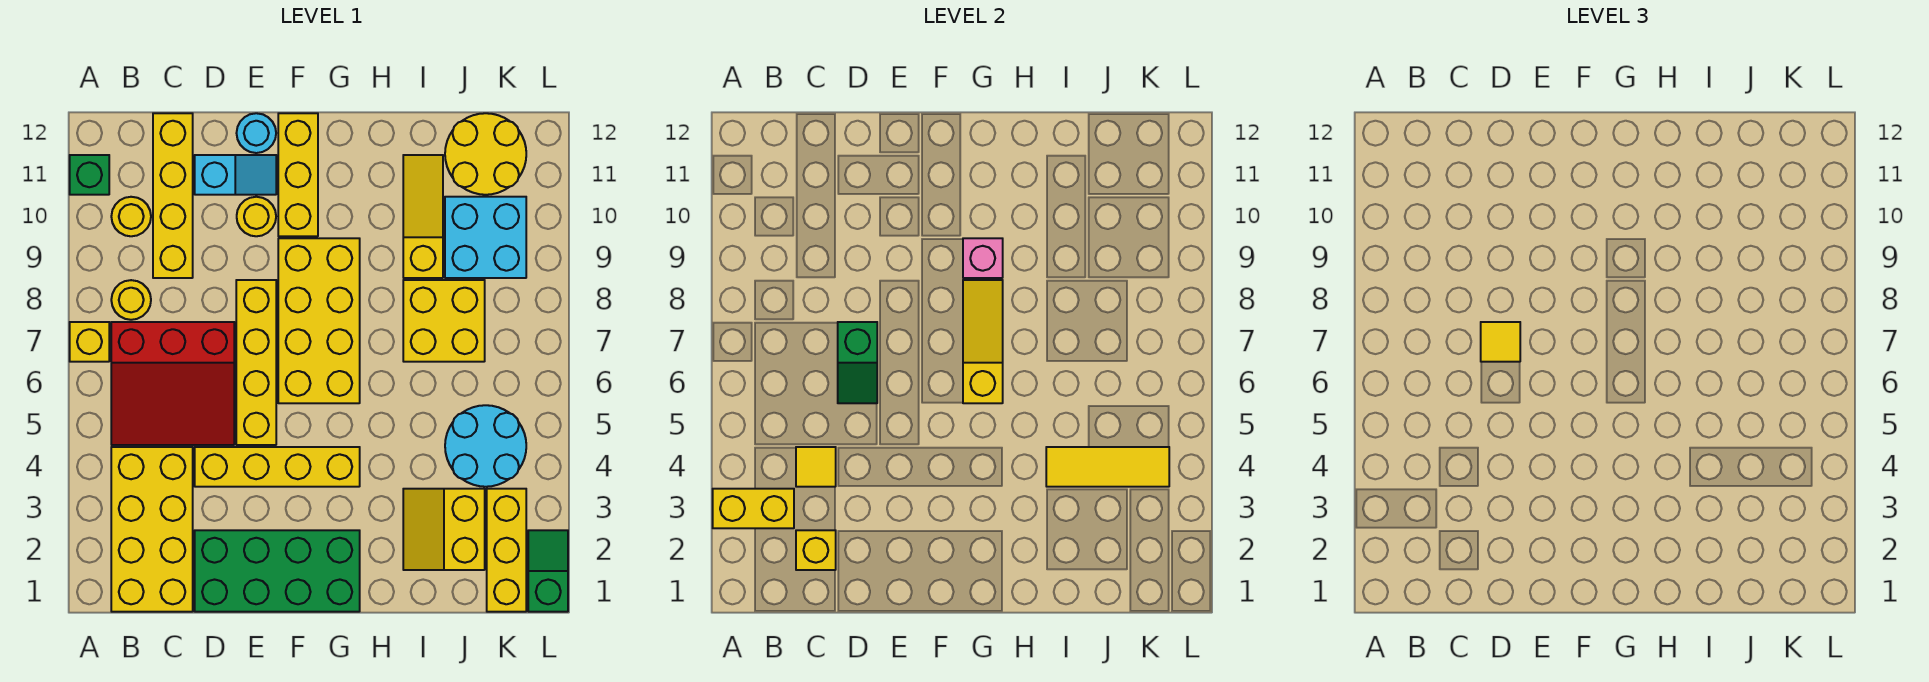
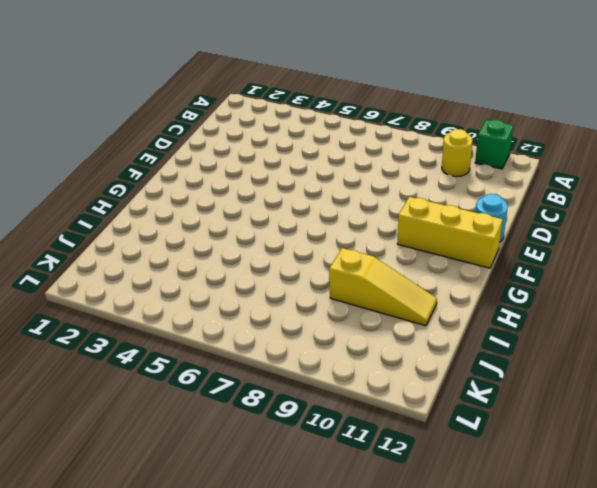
none -> yellow 1x1 brick [70,322,109,362]
none -> yellow 2x4 brick [111,447,193,612]
none -> red 3x3 slope [111,322,234,445]
none -> yellow 1x1 round brick [111,280,151,320]

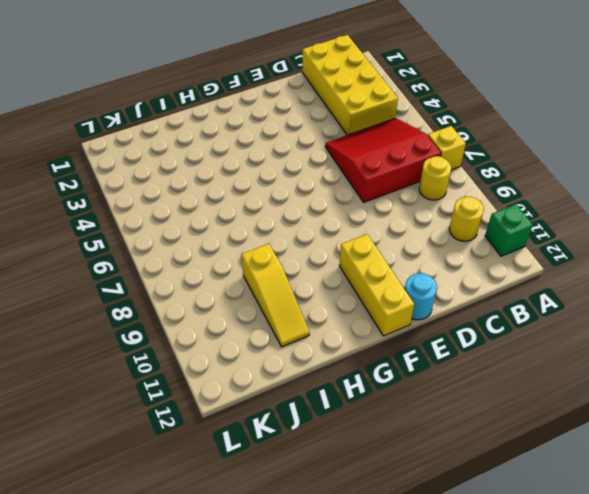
none -> yellow 1x4 brick [153,113,193,278]
none -> green 2x4 brick [195,530,360,612]
none -> yellow 1x4 brick [195,447,360,487]
none -> cyan 1x2 slope [195,155,276,195]

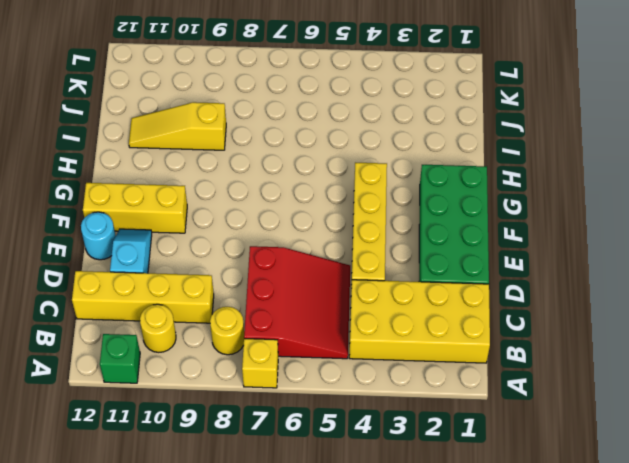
none -> yellow 1x4 brick [236,280,276,445]
none -> yellow 1x1 round brick [237,197,276,236]
none -> yellow 2x4 brick [278,238,360,403]
none -> yellow 2x2 slope [403,489,485,570]

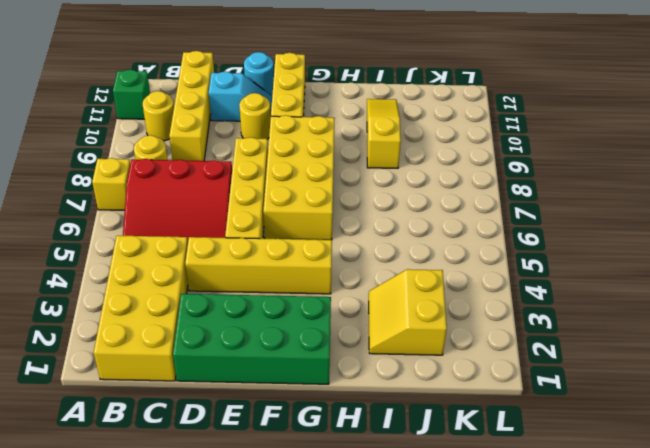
none -> yellow 2x2 brick [403,280,485,362]
none -> cyan 2x2 round brick [445,405,526,487]
none -> cyan 2x2 brick [445,197,526,278]
none -> yellow 2x2 round brick [445,113,526,195]

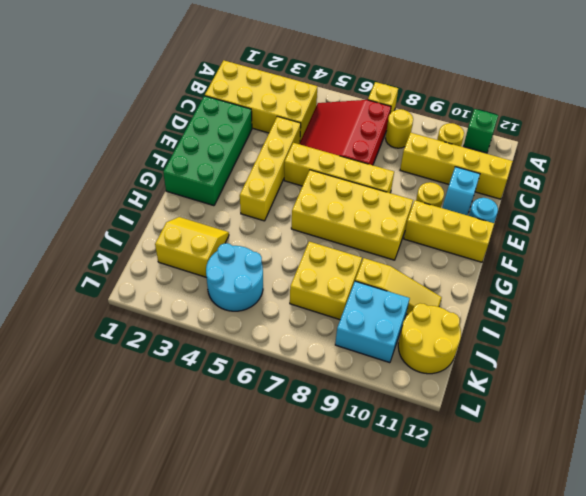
none -> yellow 1x3 brick [487,489,526,612]
none -> green 1x2 slope [528,530,568,612]
none -> yellow 1x2 brick [713,489,794,528]
none -> yellow 1x1 brick [796,530,836,570]

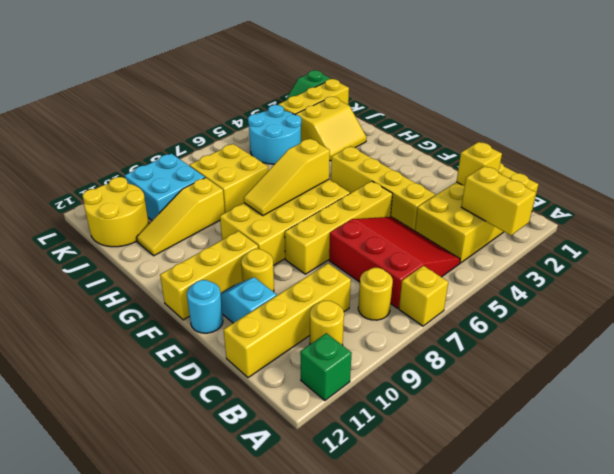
none -> green 2x4 brick [195,530,360,612]
none -> yellow 1x1 tile [796,447,836,487]
none -> green 1x2 slope [838,322,877,403]
none -> pink 1x1 brick [963,238,1003,278]

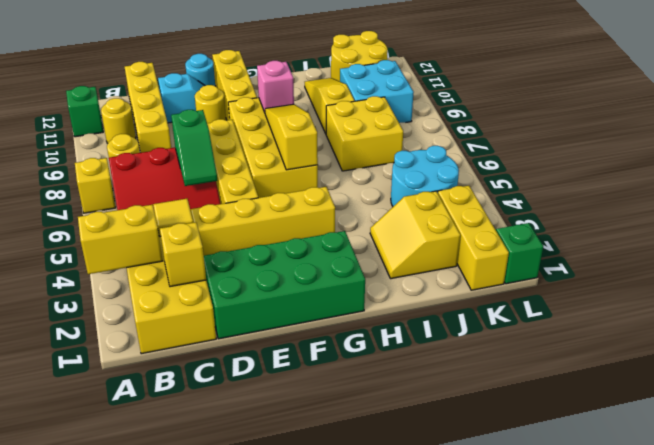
none -> yellow 1x3 tile [1046,447,1169,487]
none -> yellow 1x1 tile [1481,322,1520,362]

